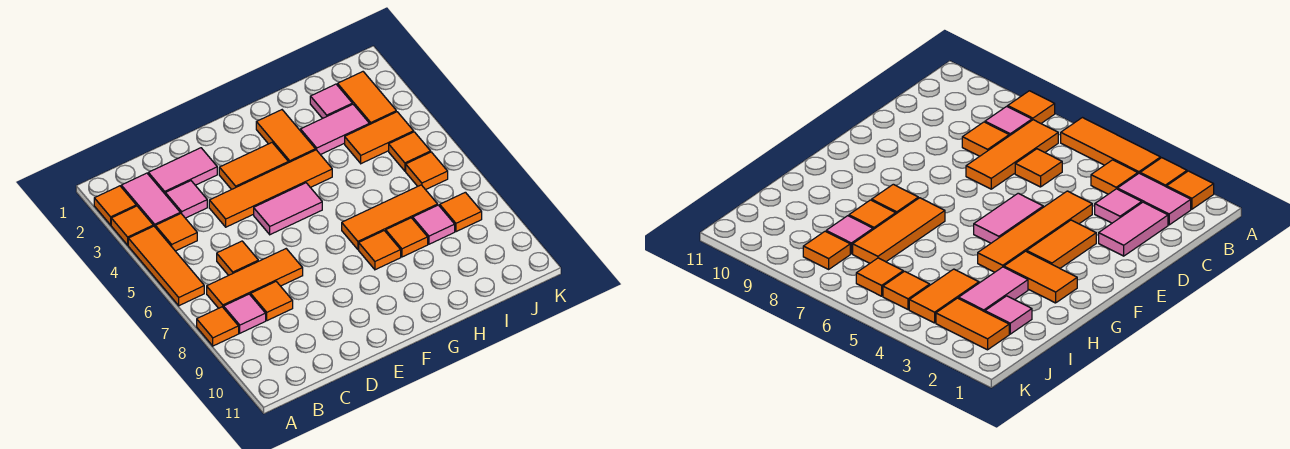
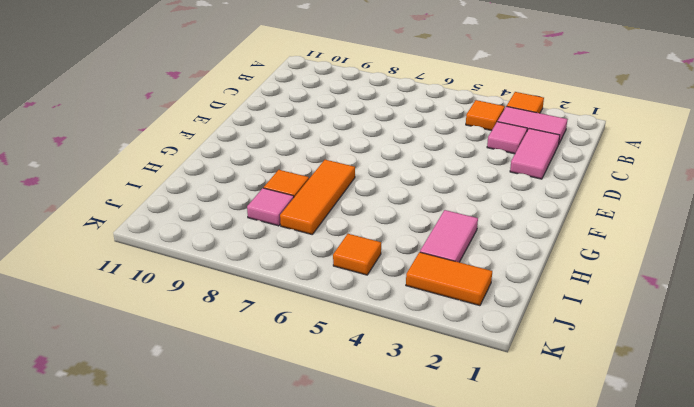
none -> orange 1x1 tile [94,186,136,225]
none -> orange 1x3 tile [128,226,204,306]
none -> orange 1x1 tile [197,307,239,346]

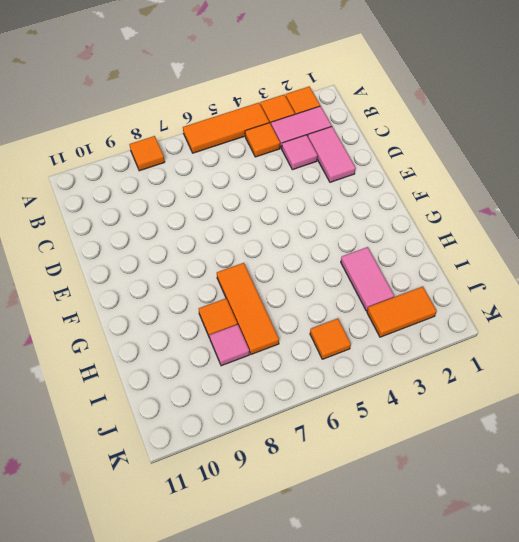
none -> orange 1x3 tile [207,249,303,308]
none -> pink 1x1 tile [224,294,266,333]
none -> orange 1x1 tile [217,241,258,275]

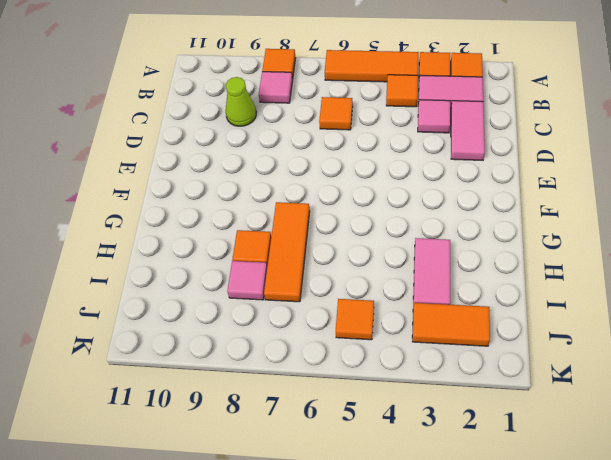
lime 1x1 cone [226,77,256,126] -> none
none -> orange 1x3 tile [207,249,303,308]
none -> orange 1x1 tile [251,282,293,321]
none -> orange 1x4 tile [209,150,332,227]

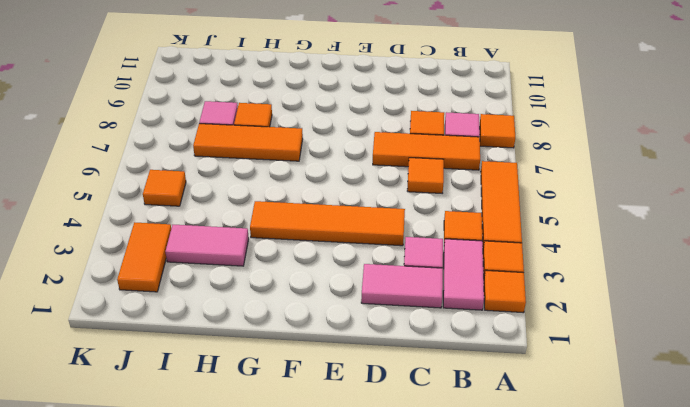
none -> orange 1x2 tile [219,143,288,190]
none -> pink 1x2 tile [254,183,322,235]
none -> orange 1x2 tile [256,110,315,163]

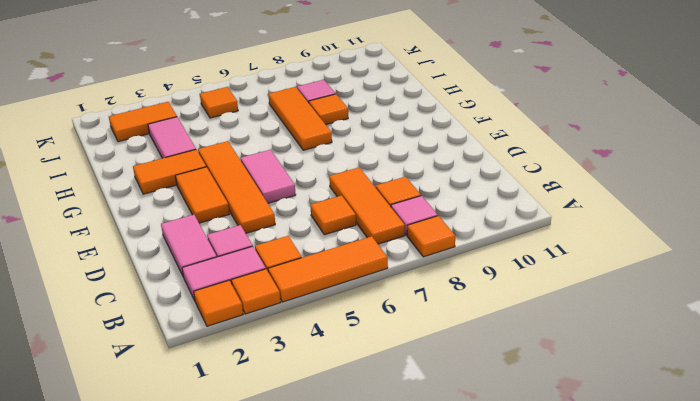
none -> orange 1x1 tile [359,231,401,270]
none -> pink 1x1 tile [310,84,352,118]
none -> orange 1x2 tile [345,112,414,164]

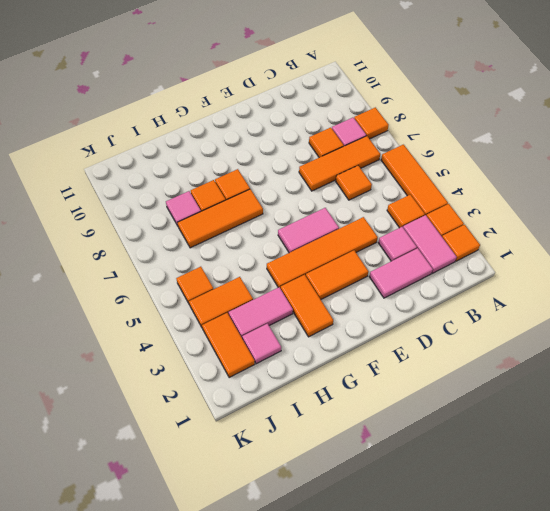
none -> orange 1x1 tile [406,152,448,190]
none -> orange 1x1 tile [440,192,482,232]

